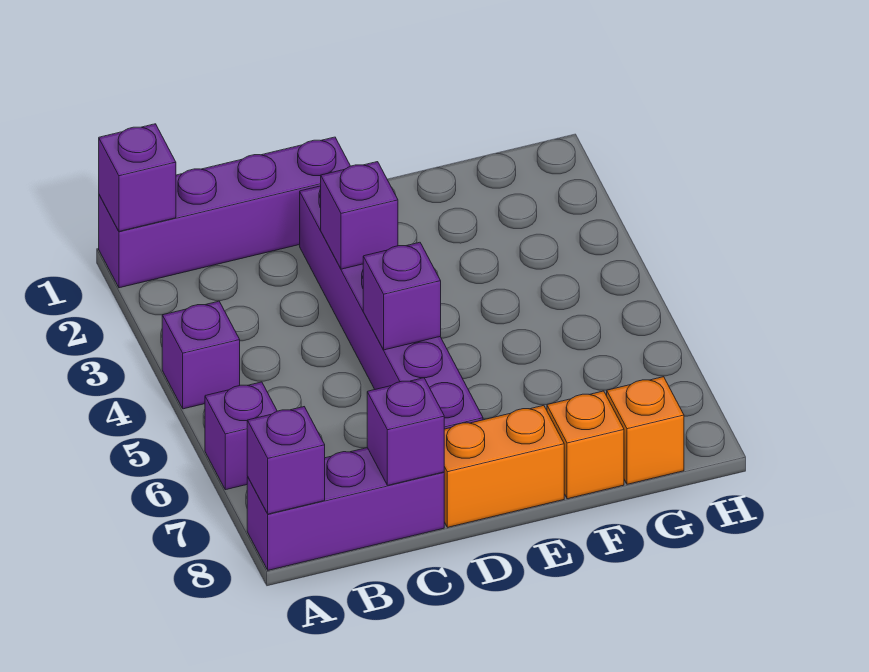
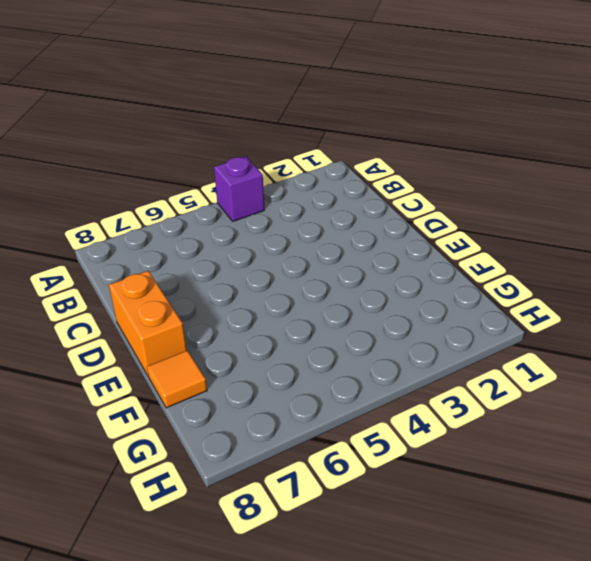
orange 1x1 tile [147,350,207,408] -> orange 1x1 brick [547,391,624,499]
none -> purple 1x4 brick [99,137,350,288]
none -> purple 1x1 brick [205,382,277,490]
none -> purple 1x3 brick [247,448,444,570]

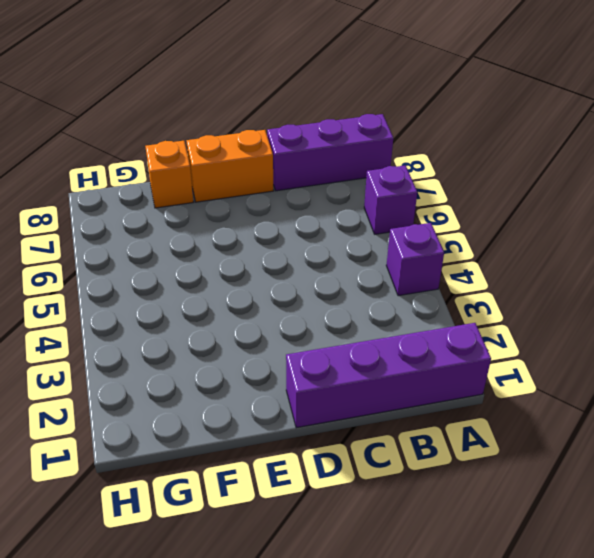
none -> purple 1x6 brick [300,186,483,429]
none -> orange 1x1 brick [607,377,684,484]
none -> purple 1x1 brick [99,124,176,231]

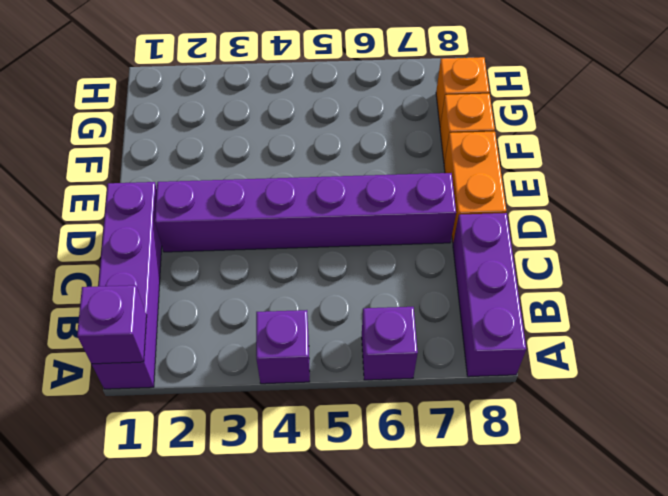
none -> purple 1x1 brick [247,407,325,514]
none -> purple 1x1 brick [367,378,444,485]
none -> purple 1x1 brick [321,162,398,269]

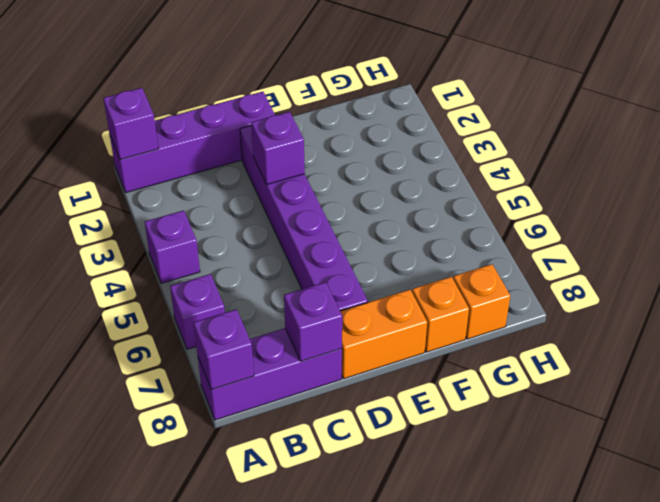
none -> purple 1x1 brick [363,242,441,350]

